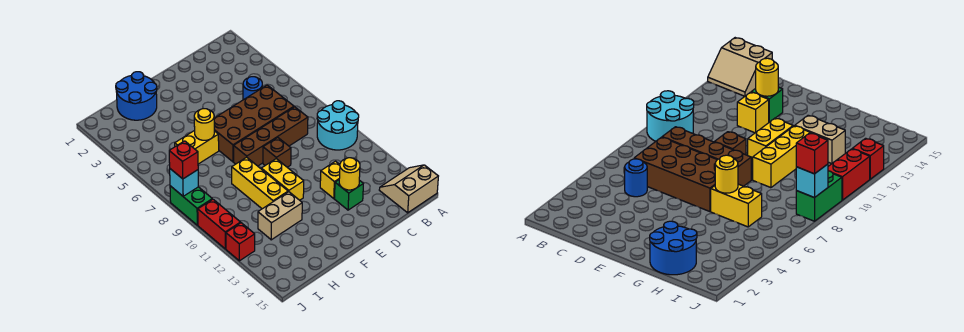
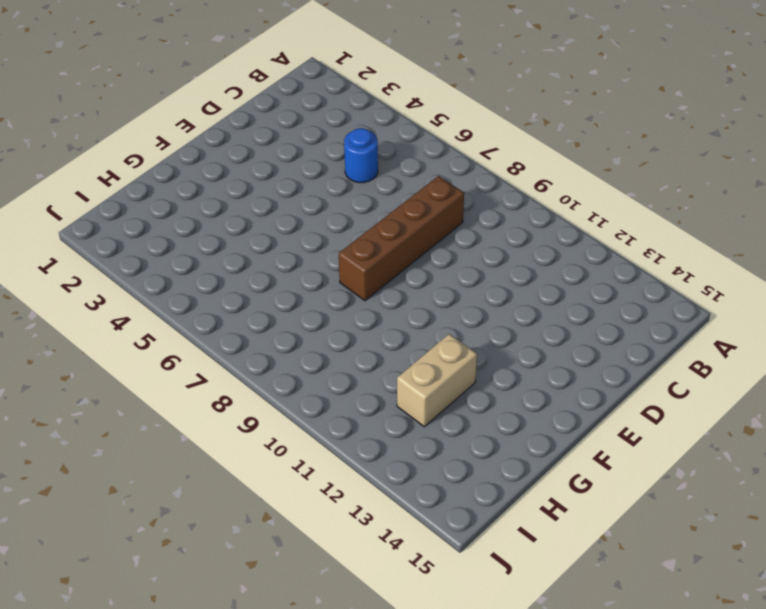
none -> cyan 2x2 round brick [317,101,359,150]
none -> tan 2x2 slope [379,165,438,213]
none -> brown 2x4 brick [214,85,294,162]

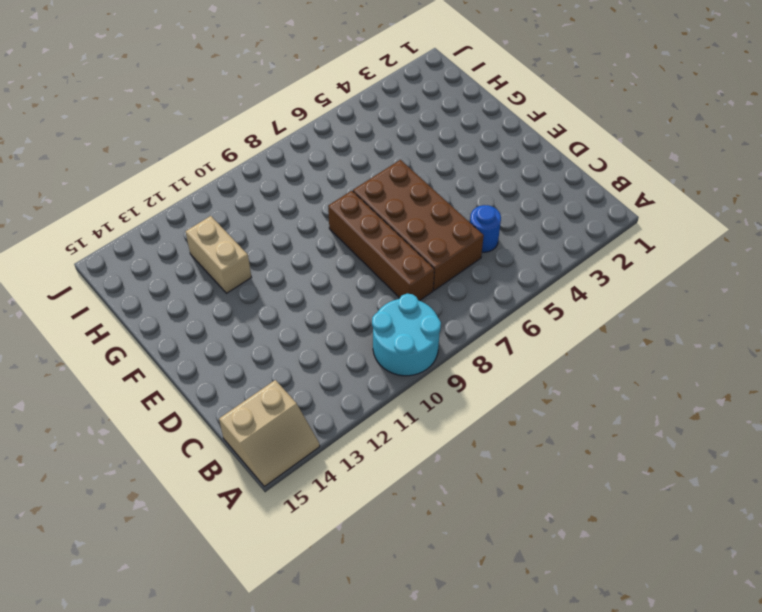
tan 2x2 slope [219,380,320,486] -> tan 2x2 slope turned to [379,165,438,213]
none -> yellow 1x1 brick [320,161,340,198]
none -> green 1x1 brick [335,180,363,210]
none -> brown 1x1 brick [263,138,291,167]

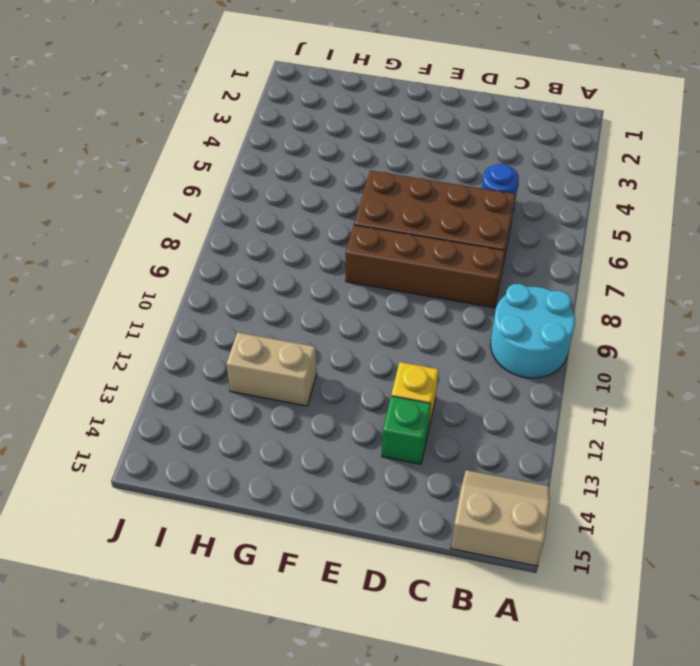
none -> brown 1x1 brick [263,138,291,167]
none -> yellow 1x2 brick [261,159,304,200]
none -> blue 2x2 round brick [116,72,157,120]

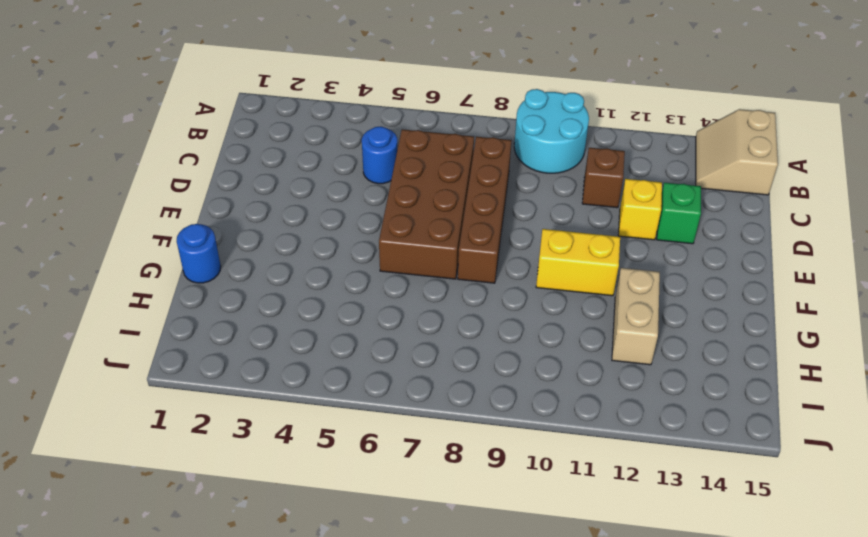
brown 1x1 brick [582,148,625,208] -> brown 1x1 brick moved to [263,138,291,167]
blue 1x1 round brick [177,224,221,283] -> blue 2x2 round brick [116,72,157,120]
none -> yellow 1x2 brick [175,130,219,164]
none -> yellow 1x3 brick [232,157,288,209]
none -> green 1x2 brick [170,186,212,225]

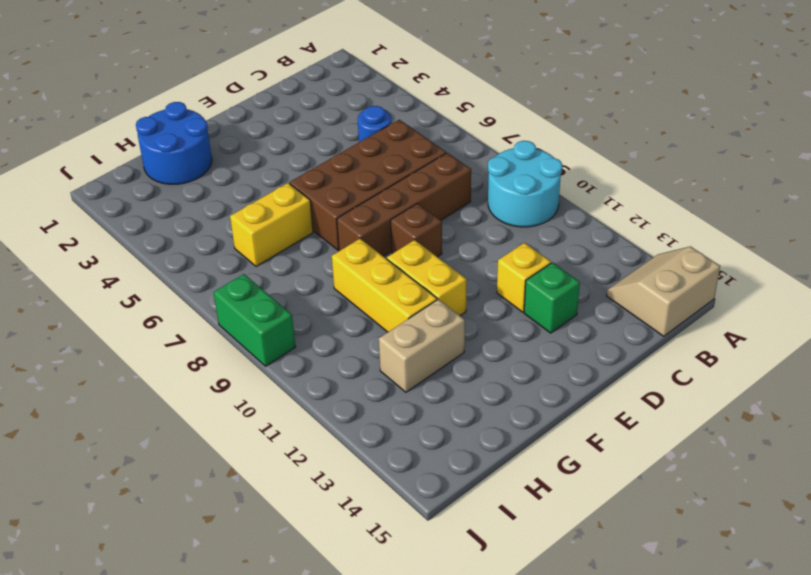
none -> red 1x2 brick [198,199,241,249]
none -> red 1x1 brick [226,223,255,261]
none -> yellow 1x1 round brick [339,158,360,190]

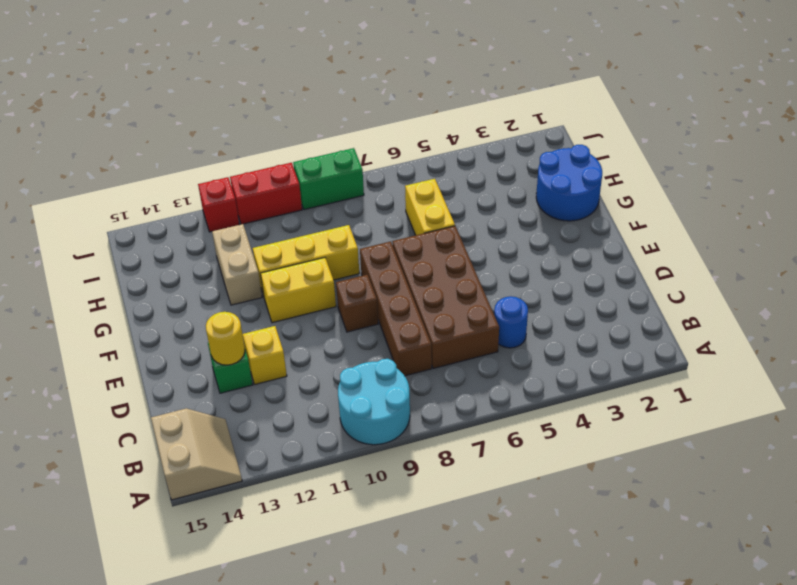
none -> yellow 1x1 round brick [194,109,214,140]
none -> cyan 1x1 brick [170,169,198,196]
none -> red 1x1 brick [169,141,198,179]

